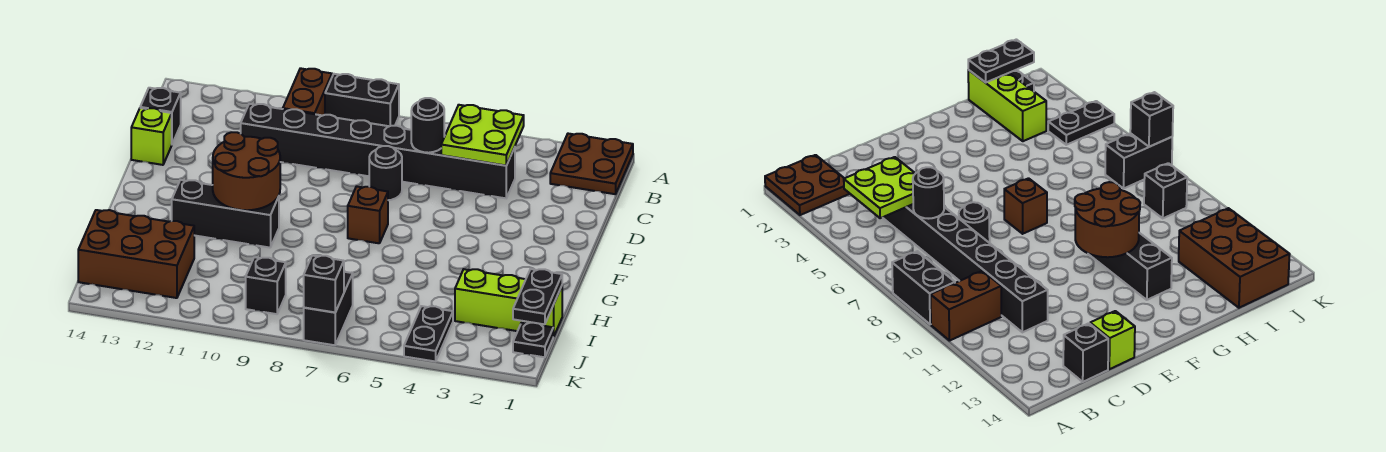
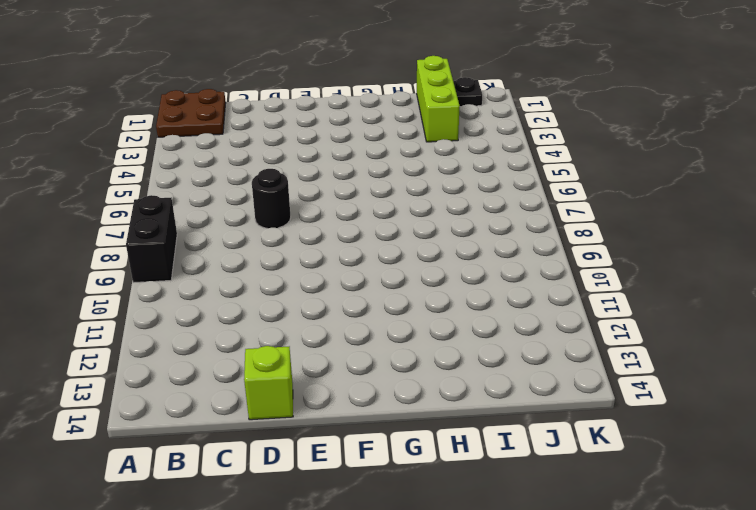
none -> brown 1x2 brick [283,68,332,116]
none -> black 1x8 brick [241,104,515,198]
none -> black 1x1 brick [140,88,181,144]

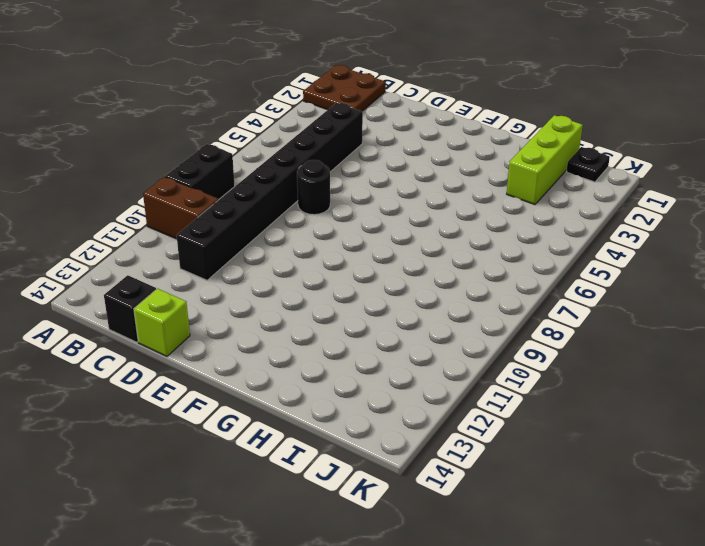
none -> brown 1x1 brick [348,186,388,243]
none -> black 1x3 brick [172,180,279,248]
none -> brown 2x3 brick [78,210,194,298]

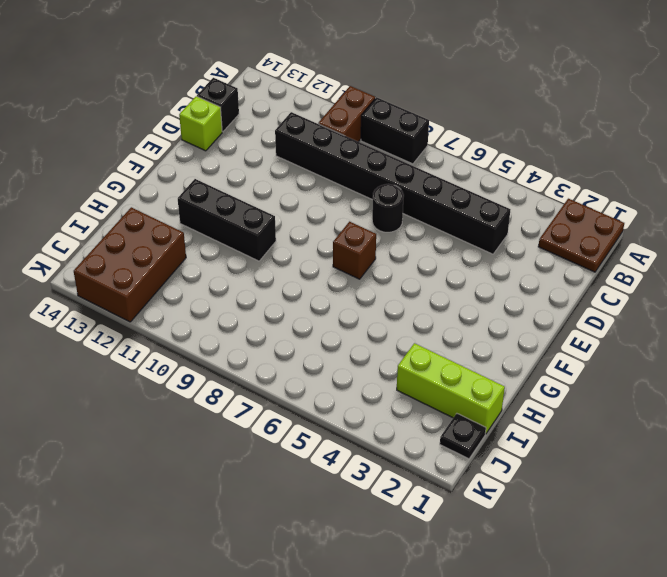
brown 2x3 brick [74,207,186,322] -> brown 2x3 brick turned to [78,210,194,298]
none -> black 1x2 plate [404,306,453,362]
none -> black 1x2 brick [304,272,353,345]
none -> black 1x1 brick [246,257,286,314]

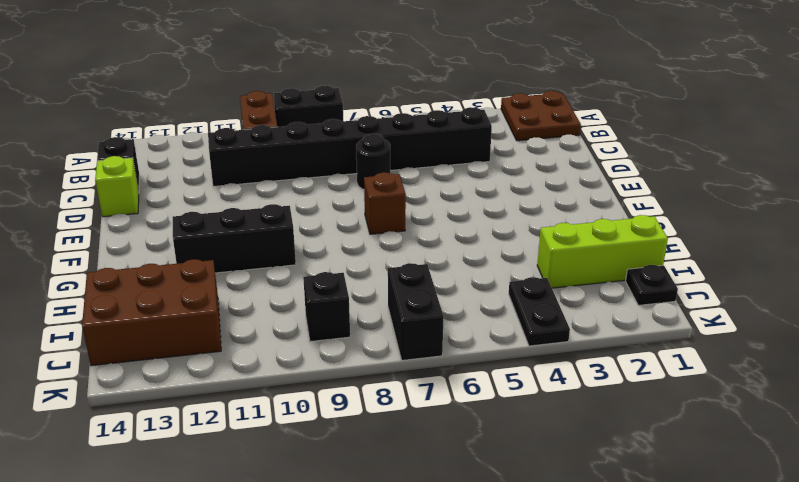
none -> lime 2x2 plate [441,105,524,166]
none -> black 1x1 round brick [411,98,444,153]
none -> brown 2x2 round brick [213,132,280,210]

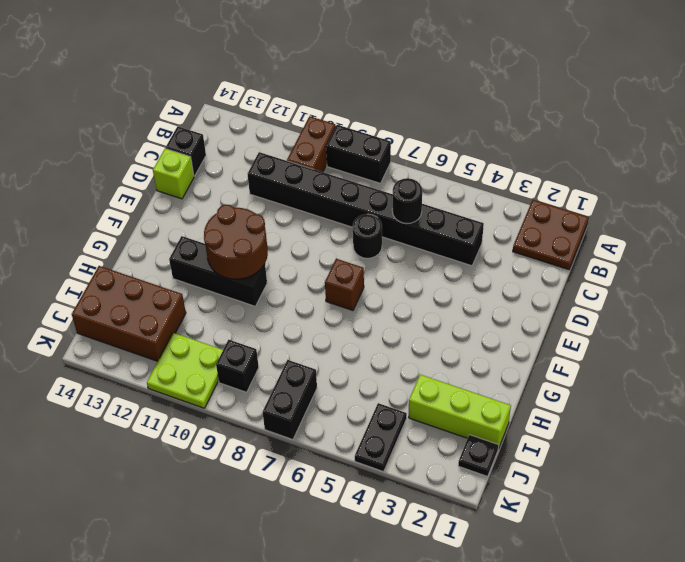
lime 2x2 plate [147,333,223,408] -> lime 2x2 plate moved to [441,105,524,166]
none -> black 1x2 plate [513,269,562,324]
none -> black 1x1 brick [304,256,344,312]

